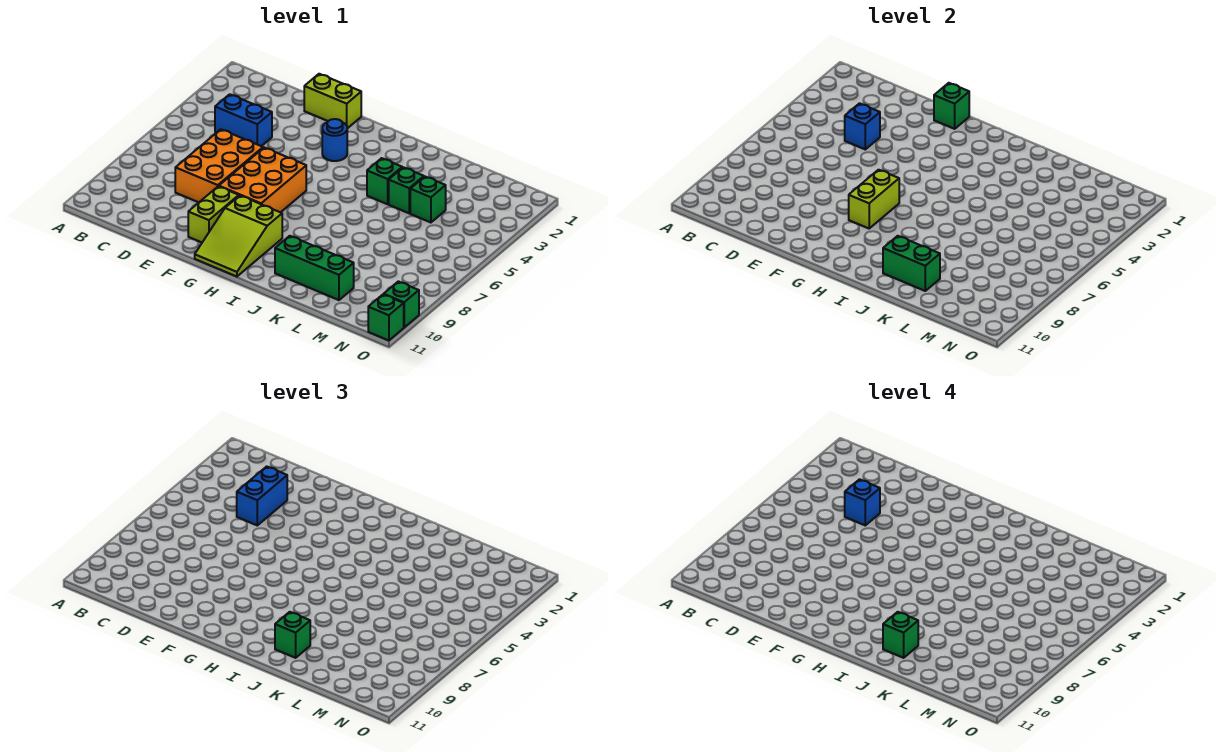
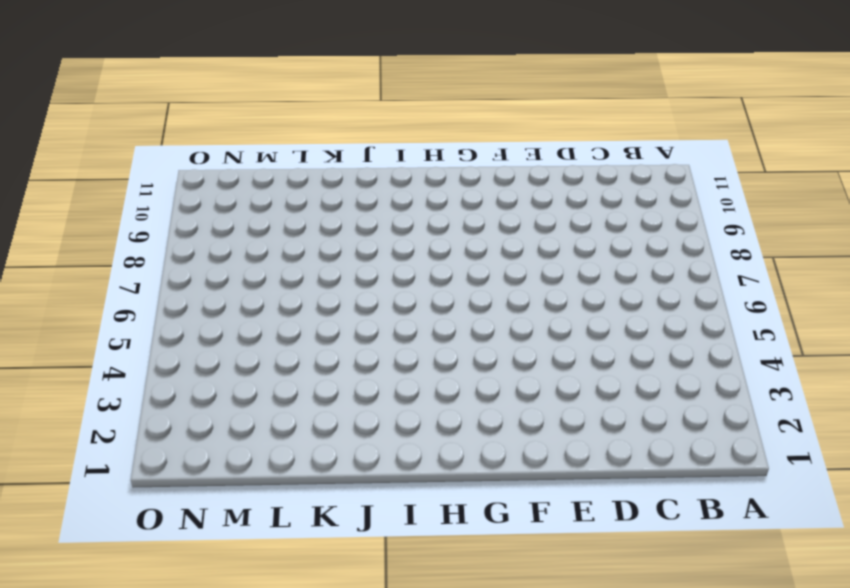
none -> blue 1x2 brick [215,94,272,146]
none -> orange 2x3 brick [175,129,263,202]
none -> lime 1x2 brick [304,74,361,128]

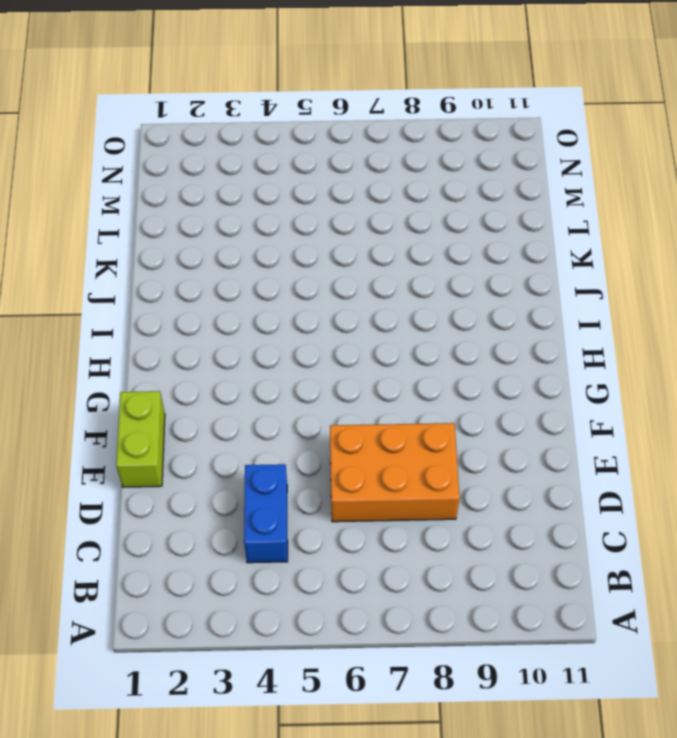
none -> orange 2x3 brick [219,148,306,212]
none -> lime 1x2 brick [188,186,239,242]
none -> blue 1x1 round brick [322,119,347,161]

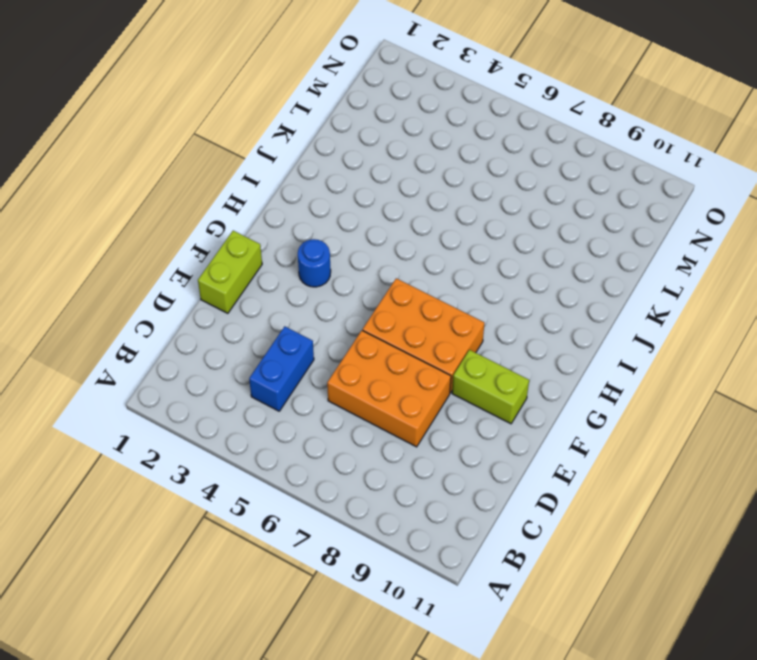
none -> lime 2x3 slope [195,196,282,277]
none -> green 1x1 brick [367,158,402,204]
none -> green 1x3 brick [275,236,354,300]

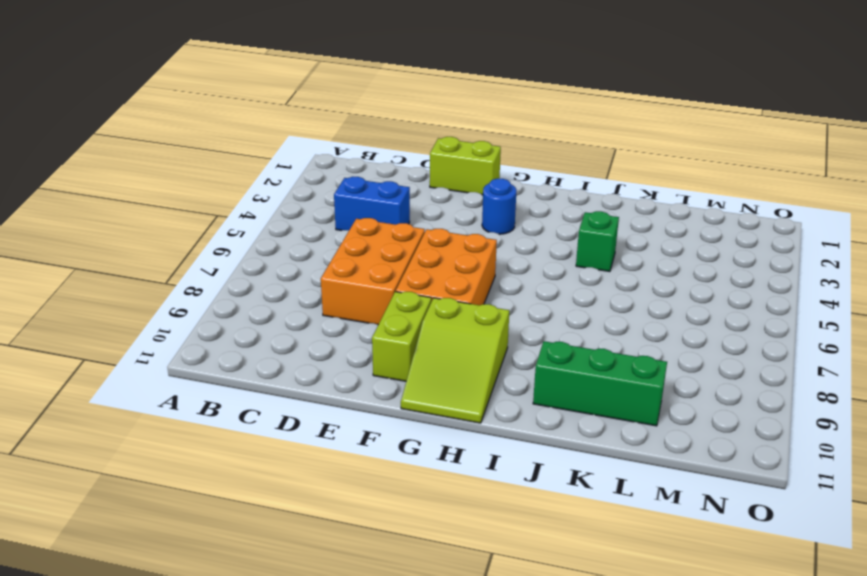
none -> green 1x1 brick [389,167,424,213]
none -> green 1x1 brick [410,177,446,222]
none -> green 1x1 brick [384,281,419,327]

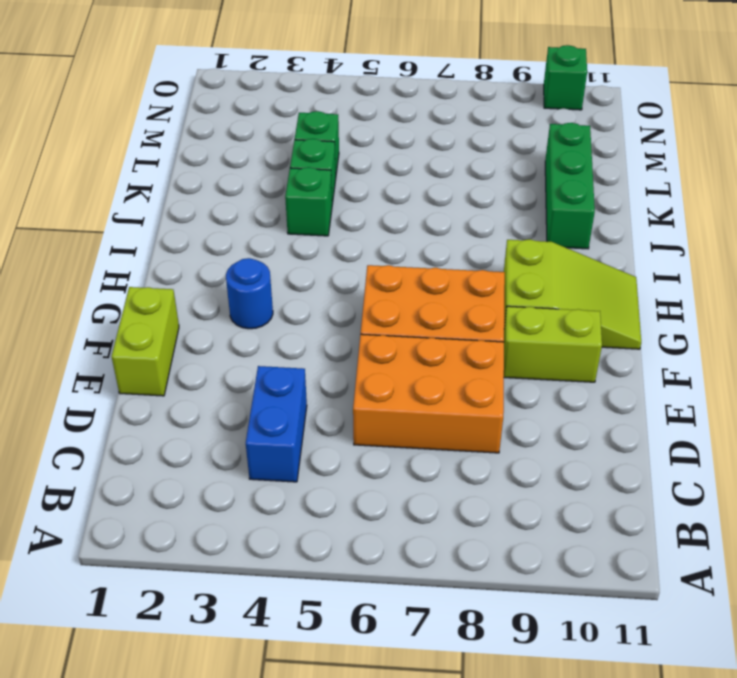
none -> green 1x1 brick [368,294,404,340]
none -> blue 1x1 brick [845,103,880,149]
none -> green 1x1 brick [934,83,969,129]

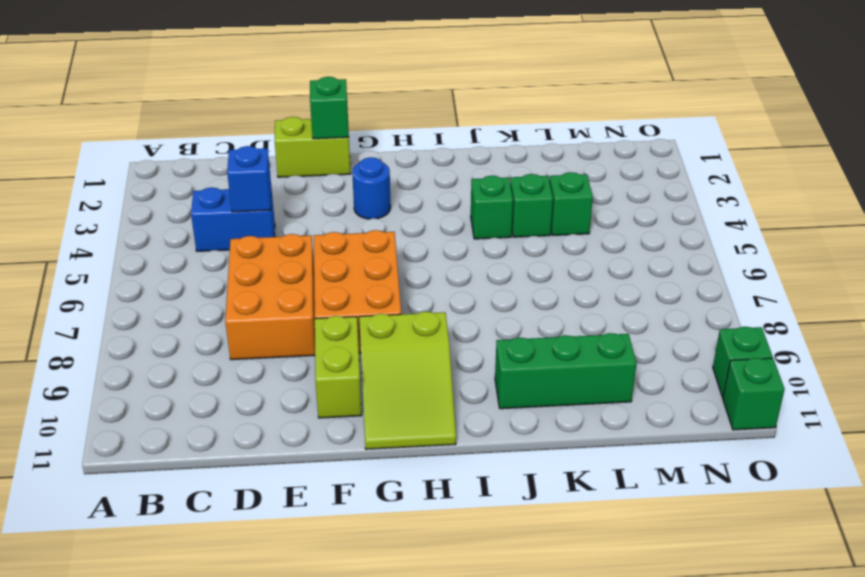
none -> lime 1x2 brick [849,170,899,228]
none -> green 1x2 brick [883,236,940,291]
none -> blue 1x2 brick [237,466,287,525]

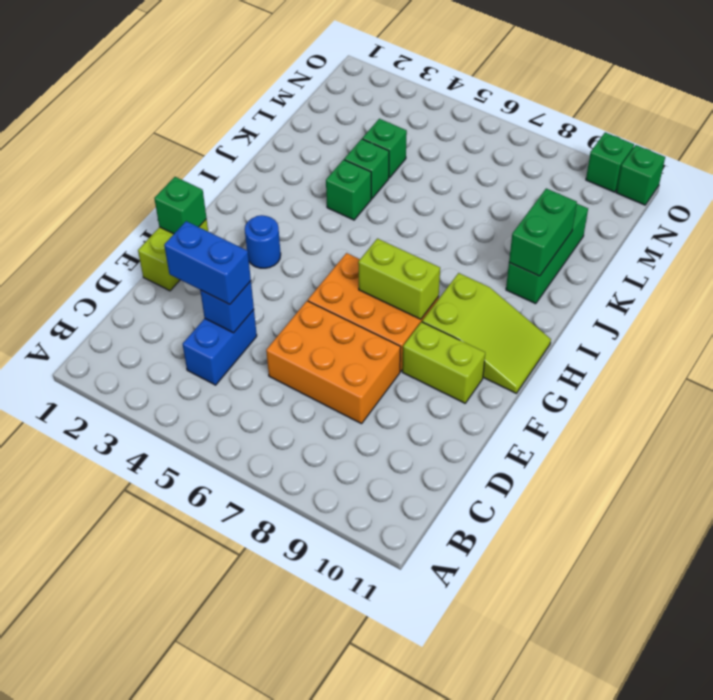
none -> green 1x1 brick [275,612,310,658]
none -> blue 1x1 brick [845,479,880,525]
none -> green 1x1 brick [883,612,918,658]

